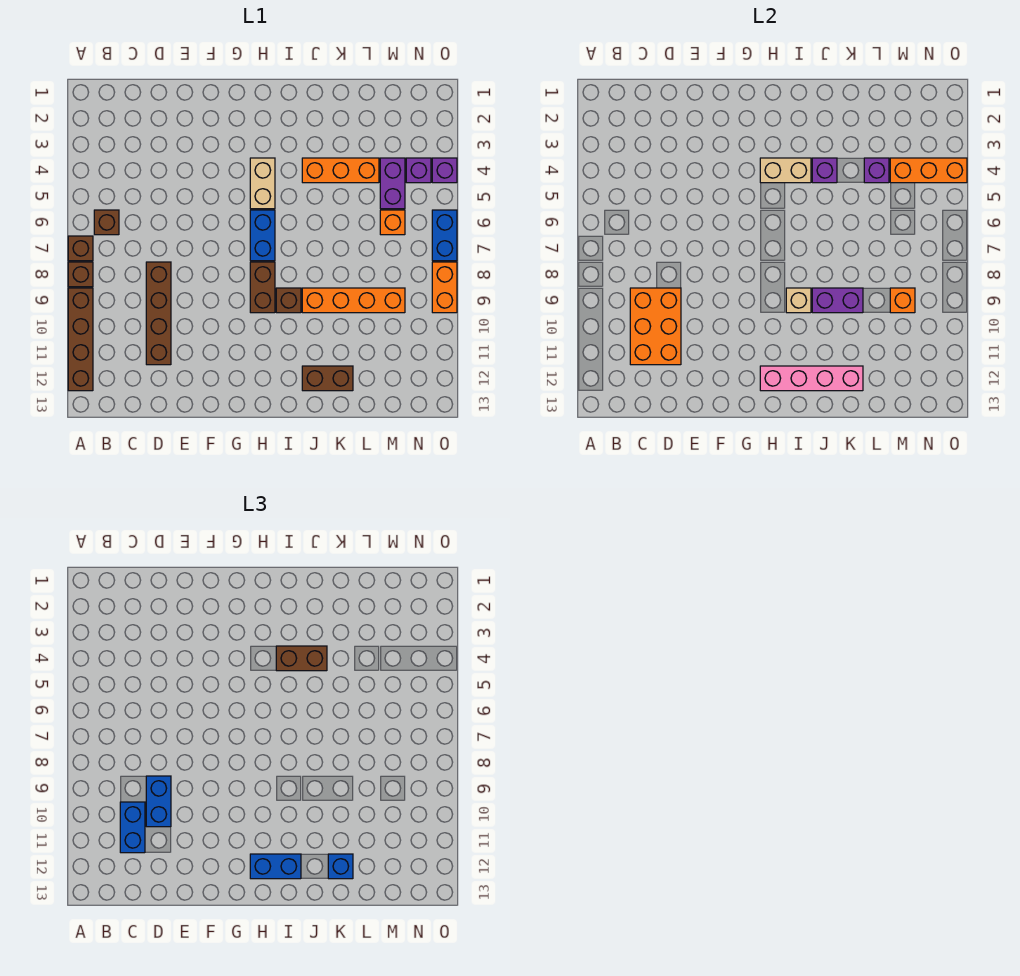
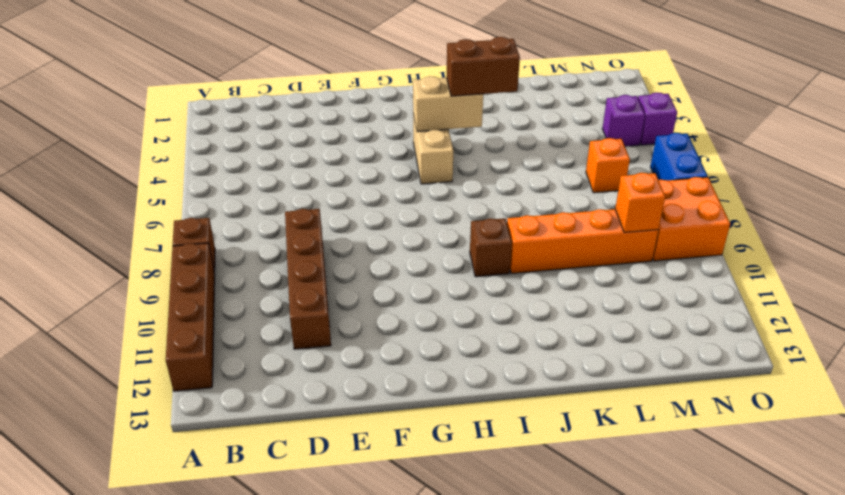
orange 2x2 brick [653,177,730,261] -> orange 1x2 brick [432,262,457,313]
none -> brown 1x1 brick [68,236,93,261]
none -> brown 1x1 brick [94,210,119,235]
none -> blue 1x2 brick [250,210,275,261]
none -> brown 1x2 brick [250,262,275,313]

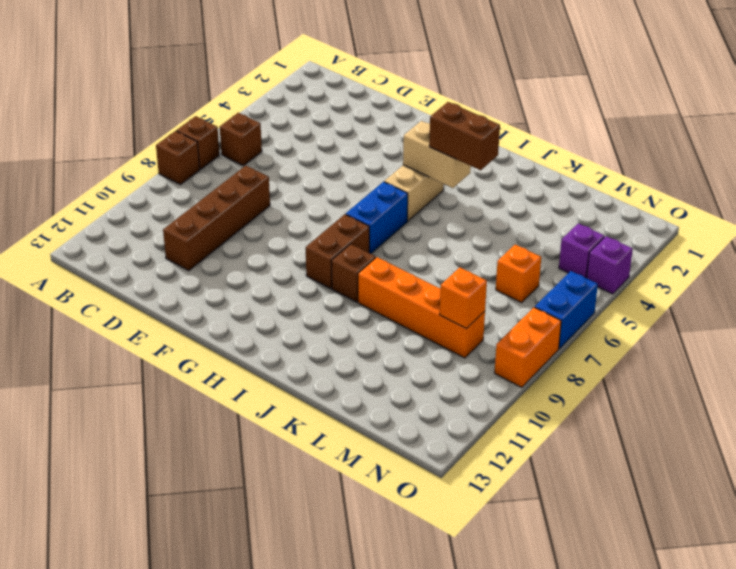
none -> brown 1x4 brick [68,288,93,391]
none -> orange 1x3 brick [302,158,379,183]
none -> brown 1x2 brick [302,366,353,391]
none -> purple 1x2 brick [380,158,405,209]

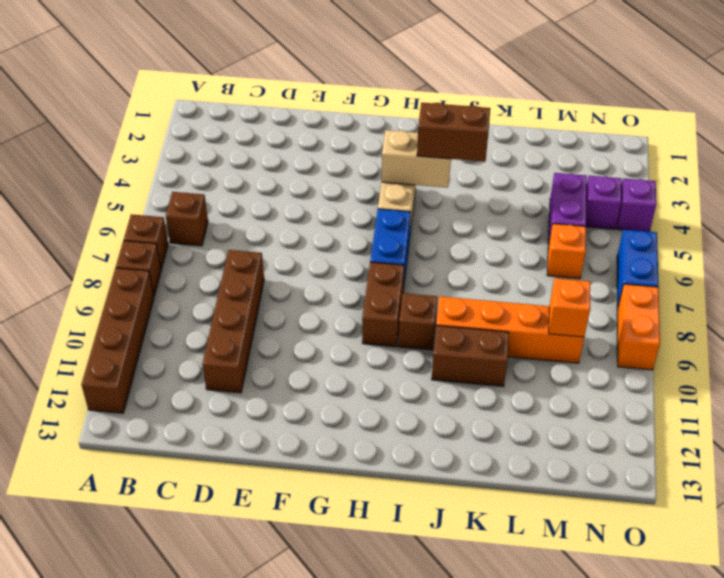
brown 1x2 brick [432,326,509,387] -> brown 1x2 brick moved to [302,366,353,391]
none -> orange 1x3 brick [302,158,379,183]
none -> orange 2x3 brick [630,288,681,365]
none -> pink 1x4 brick [760,366,863,391]
none -> tan 1x1 brick [786,288,811,313]

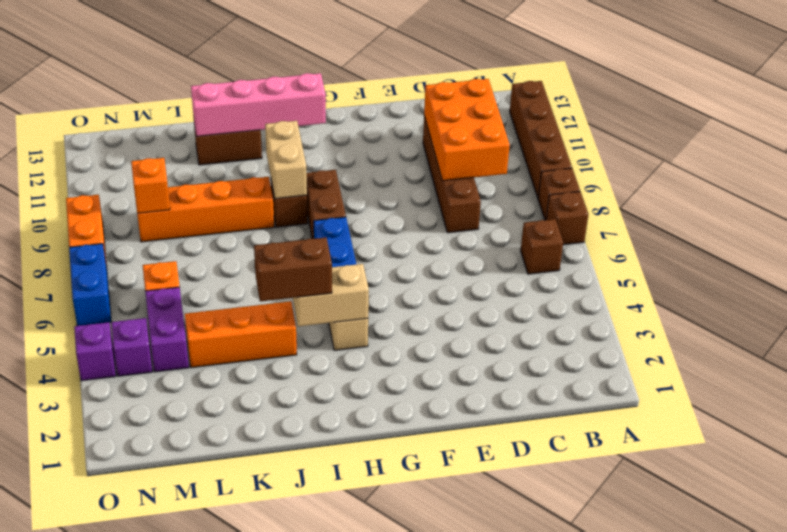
tan 1x2 brick [265,121,307,199] -> tan 1x1 brick [786,288,811,313]
none -> purple 1x1 brick [812,158,837,183]
none -> purple 1x2 brick [812,288,863,313]
none -> purple 1x1 brick [864,158,889,183]
none -> orange 1x3 brick [890,158,967,183]

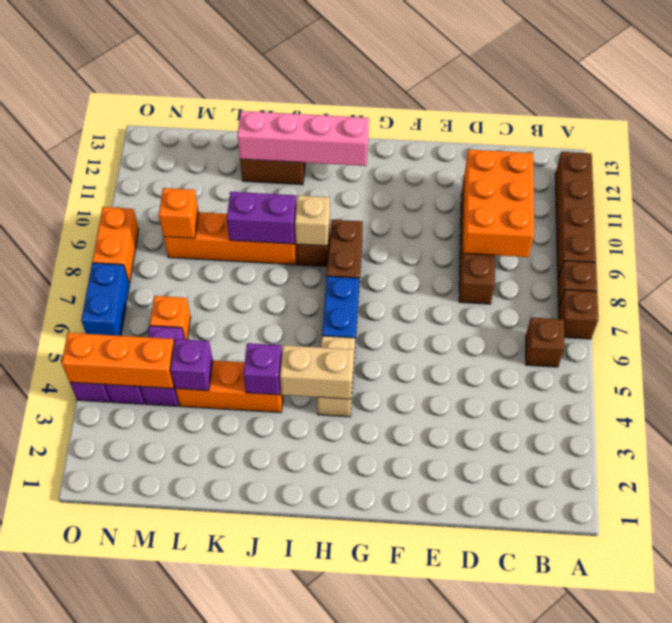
none -> blue 1x2 brick [120,802,145,853]
none -> blue 1x2 brick [146,776,171,827]
none -> blue 1x2 brick [250,854,301,879]
none -> brown 1x2 brick [276,646,327,671]

